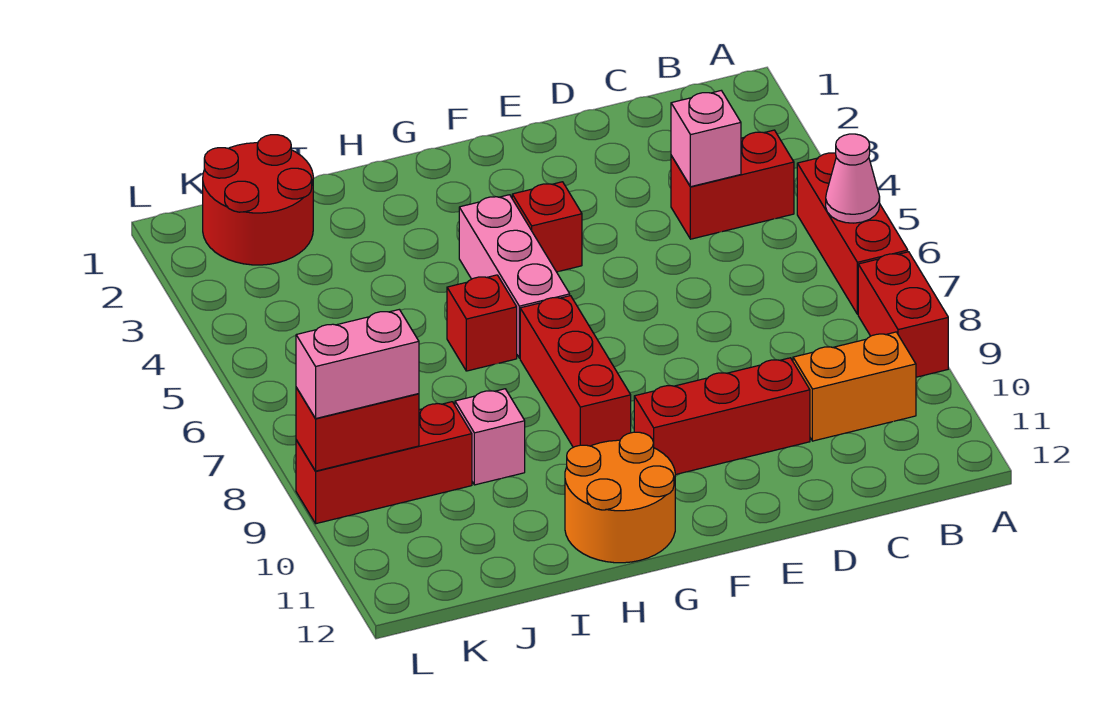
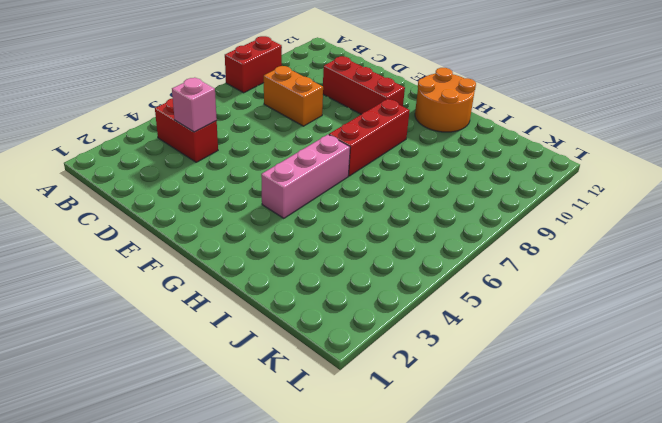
orange 1x2 brick [264,66,323,126] -> orange 1x2 brick moved to [793,332,916,441]
none -> red 1x3 brick [797,153,908,314]
none -> red 1x1 brick [512,182,582,272]
none -> red 1x1 brick [447,275,517,371]

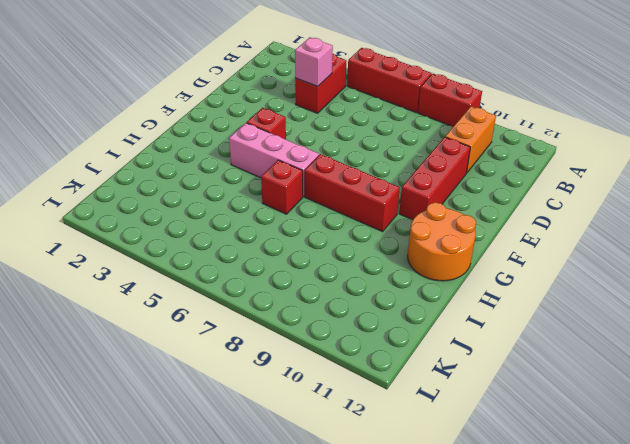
none -> pink 1x1 brick [455,389,525,485]
none -> red 2x2 round brick [203,135,313,265]
none -> red 1x3 brick [296,402,472,524]

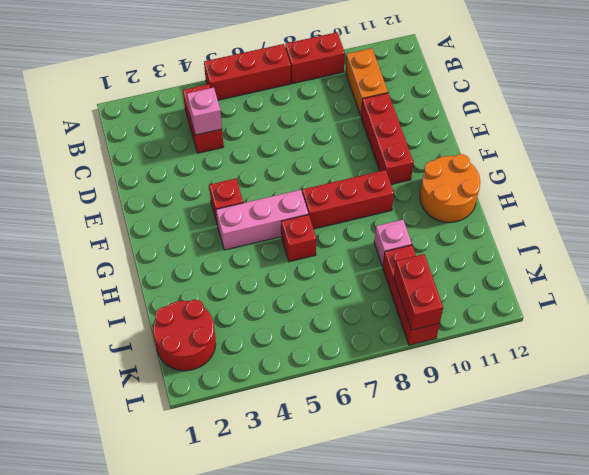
none -> pink 1x1 cone [826,134,880,223]
none -> pink 1x2 brick [296,310,419,418]

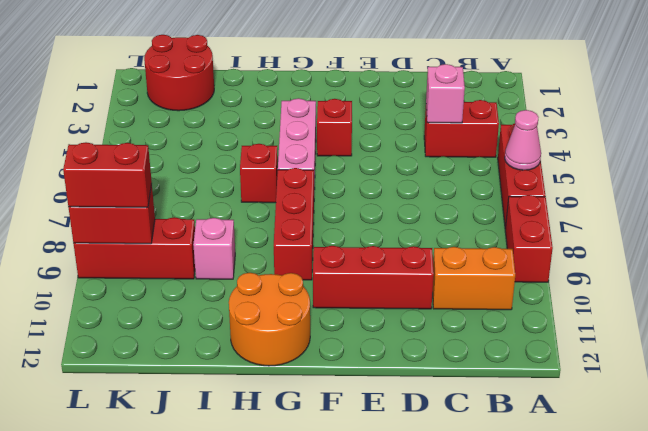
red 1x2 brick [63,142,152,207] -> pink 1x2 brick [296,310,419,418]

